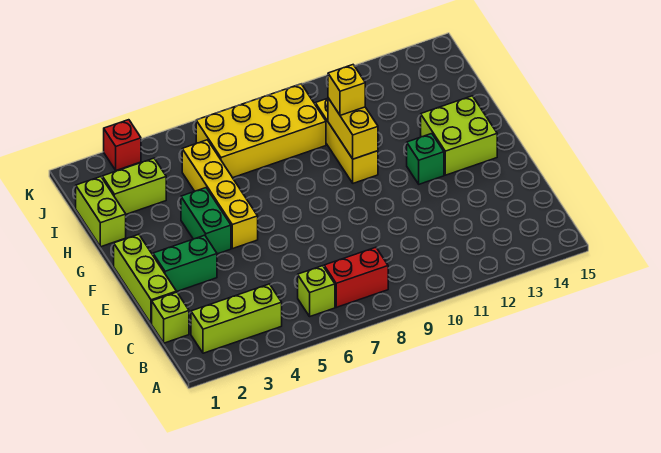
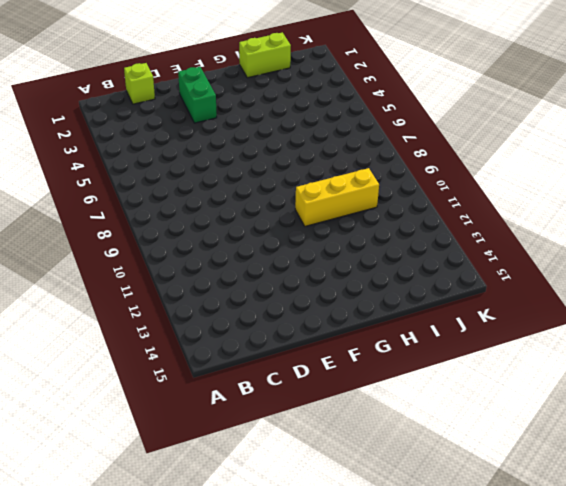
none -> lime 1x3 brick [191,284,282,353]
none -> lime 1x1 brick [298,266,335,316]
none -> red 1x2 brick [324,247,388,307]

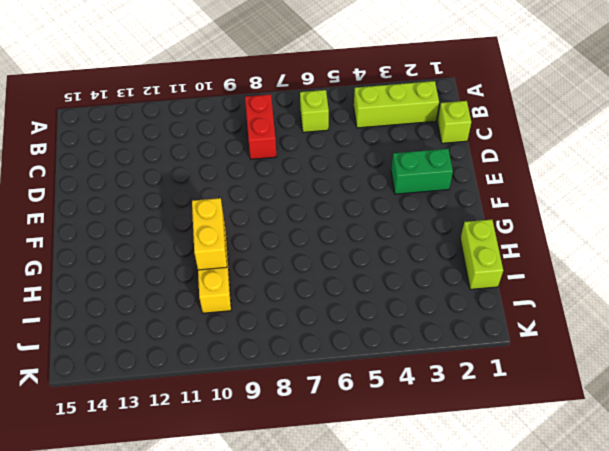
red 1x2 brick [245,94,277,159] -> red 1x2 brick turned to [324,247,388,307]
none -> lime 1x3 brick [114,234,176,324]
none -> green 1x2 brick [181,188,231,254]
none -> yellow 1x4 brick [182,140,258,249]

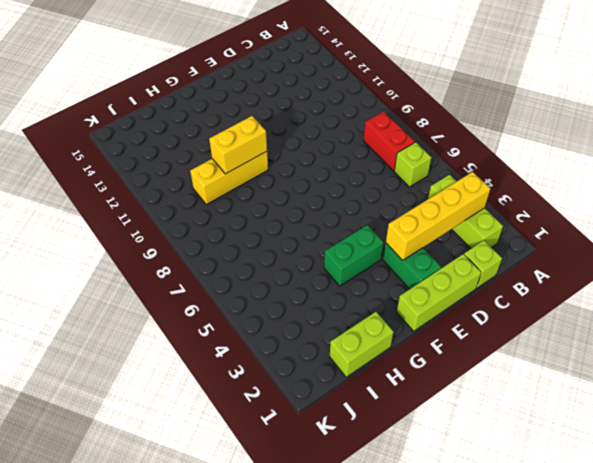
yellow 1x4 brick [386,172,491,260] -> yellow 1x4 brick moved to [182,140,258,249]
none -> green 1x1 brick [407,134,444,184]
none -> lime 2x2 brick [421,96,497,175]
none -> lime 1x2 brick [102,158,166,214]

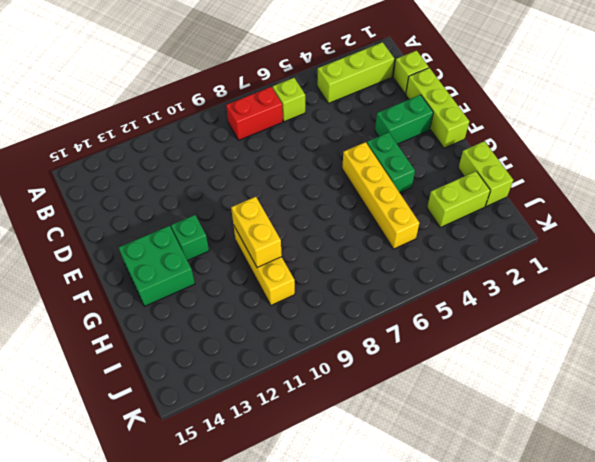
green 2x2 brick [119,226,195,306] -> lime 2x2 brick [421,96,497,175]
none -> yellow 2x4 brick [196,84,326,178]
none -> red 1x1 brick [104,120,141,170]
none -> yellow 1x1 brick [328,65,365,115]

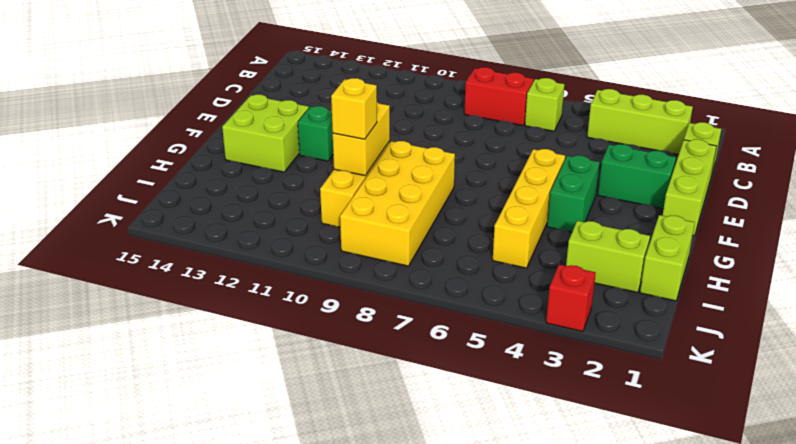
yellow 2x4 brick [340,141,455,266] -> yellow 2x4 brick turned to [196,84,326,178]

